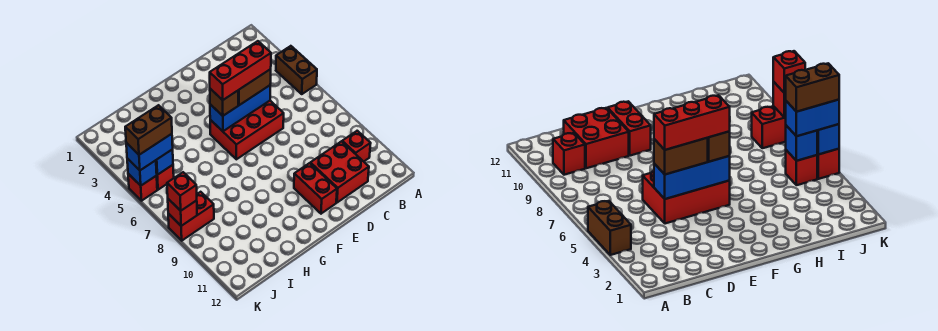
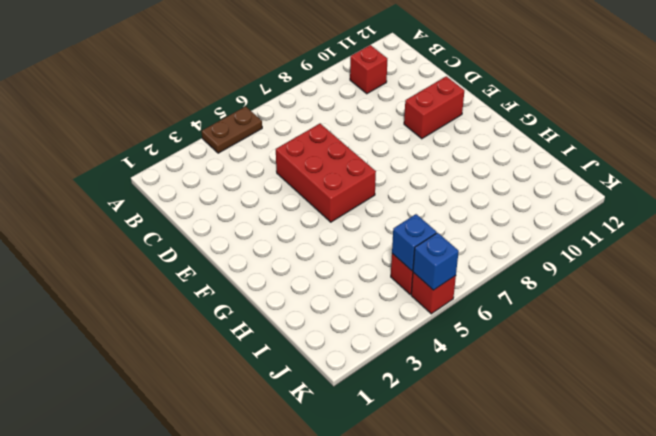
brown 1x2 plate [202,106,262,153] -> brown 1x2 brick [276,46,317,94]
none -> red 2x2 brick [310,141,369,203]
none -> red 1x2 brick [168,192,214,241]
none -> blue 1x3 brick [210,85,270,131]

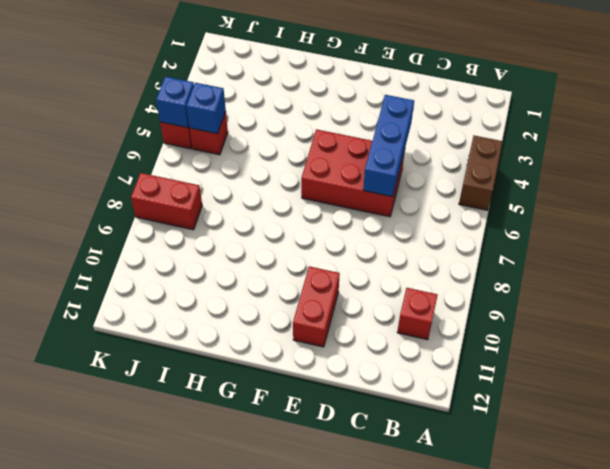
blue 1x3 brick [363,95,414,197] -> blue 1x3 brick turned to [210,85,270,131]
none -> red 2x2 brick [310,141,369,203]
none -> red 1x1 brick [168,199,197,226]
none -> brown 1x2 brick [238,69,271,105]

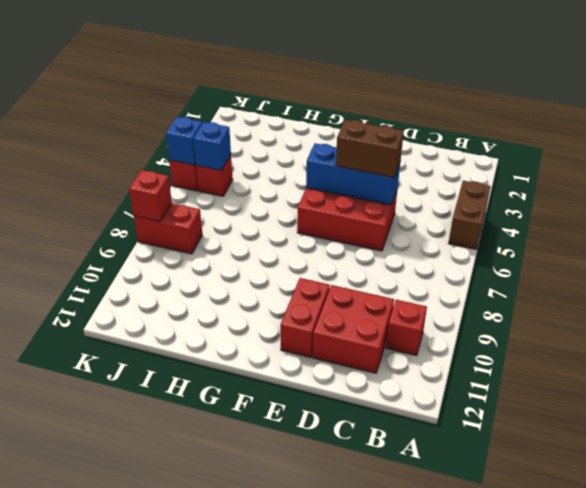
none -> brown 1x1 brick [210,89,238,116]
none -> blue 1x2 brick [126,134,173,170]
none -> red 1x1 brick [167,172,197,211]

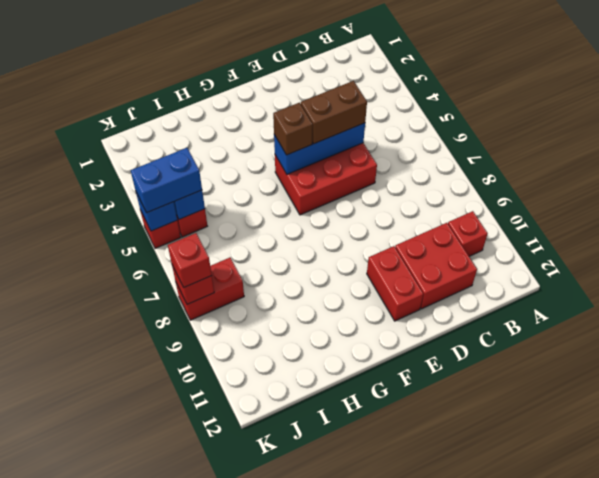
none -> brown 1x2 brick [276,46,317,94]
none -> red 1x3 brick [210,41,271,100]
none -> brown 1x2 brick [125,105,172,155]

